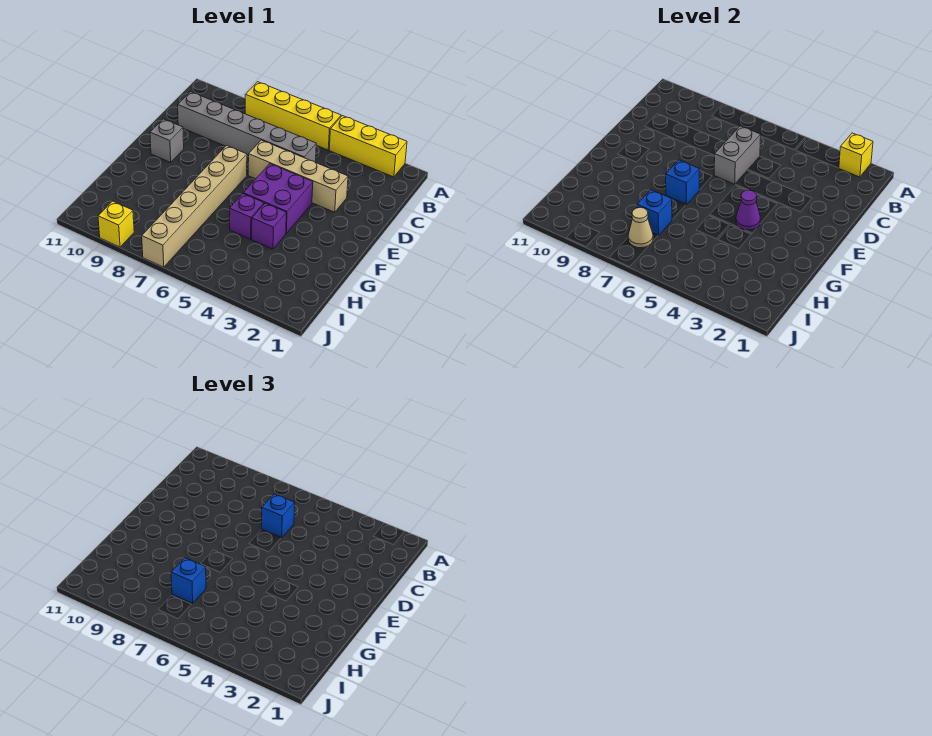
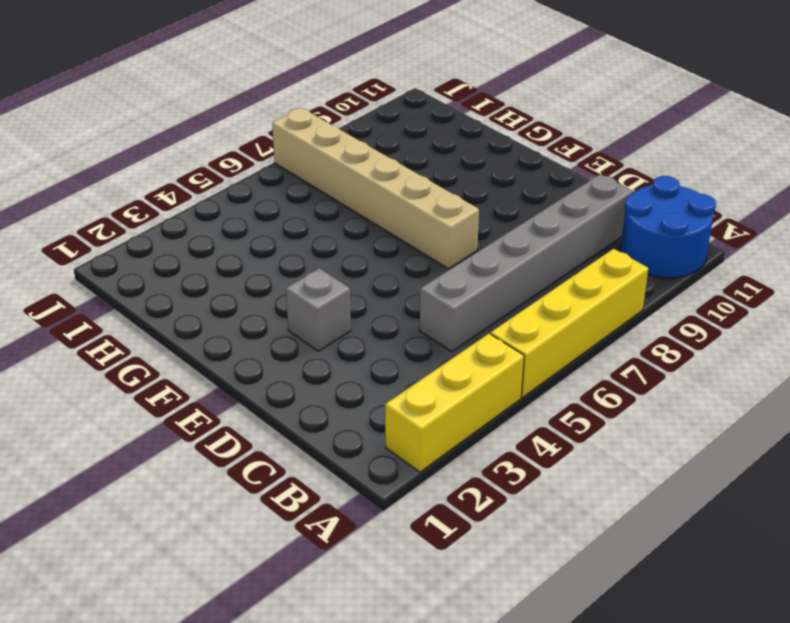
blue 2x2 round brick [621,176,716,278] -> none
grey 1x1 brick [286,268,351,351] -> grey 1x1 brick moved to [150,119,184,162]
none -> tan 1x4 brick [248,140,348,212]
none -> purple 2x2 brick [243,164,313,233]
none -> purple 1x1 brick [252,203,286,249]

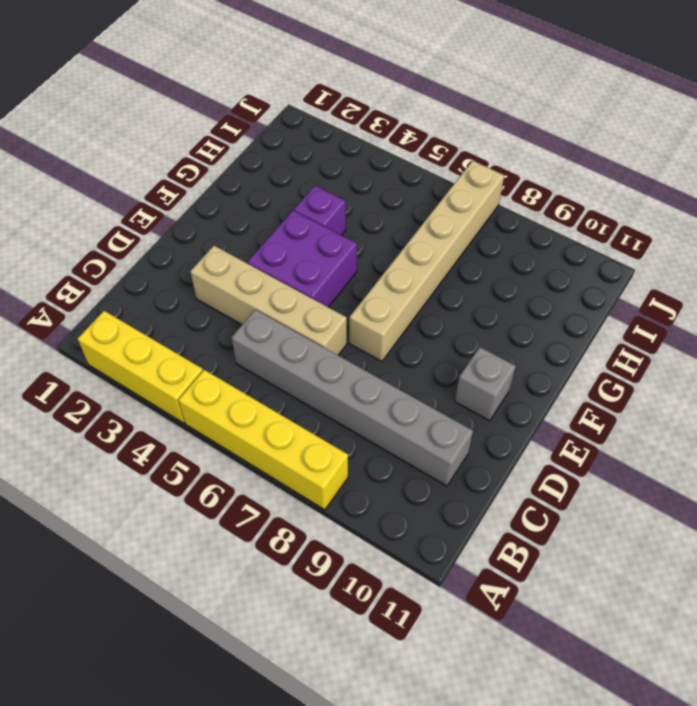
none -> purple 1x1 brick [230,194,264,239]
none -> yellow 1x1 brick [98,201,134,247]
none -> yellow 1x1 brick [839,133,873,177]

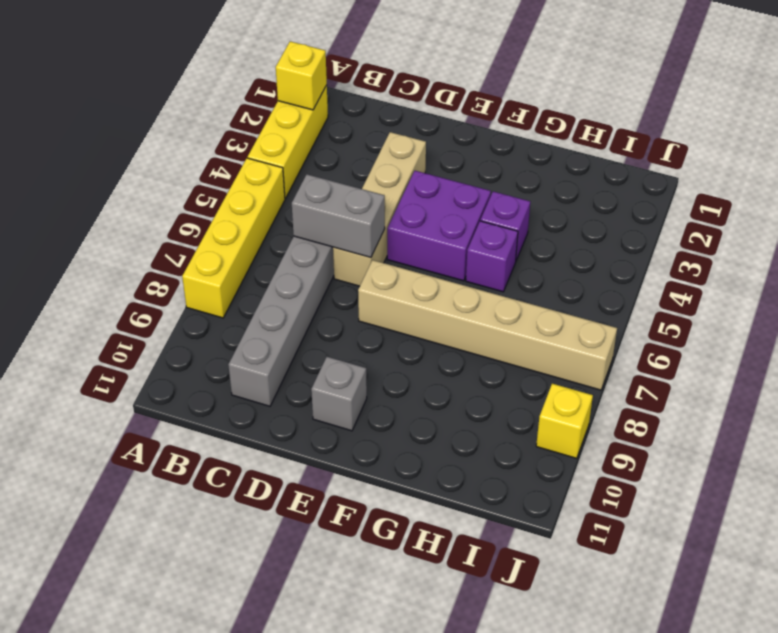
none -> purple 1x1 cone [736,190,760,230]
none -> blue 1x1 brick [666,160,699,205]
none -> blue 1x1 brick [637,190,672,235]

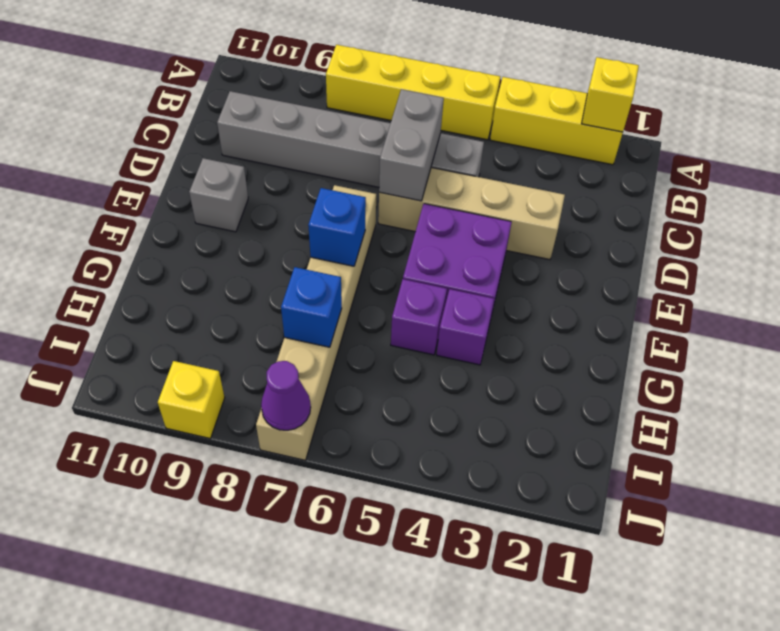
purple 1x1 cone [261,361,311,430] -> purple 1x1 cone moved to [736,190,760,230]
none -> tan 1x1 cone [628,207,653,248]
none -> blue 1x1 brick [261,494,295,538]
none -> blue 1x1 brick [171,558,206,603]

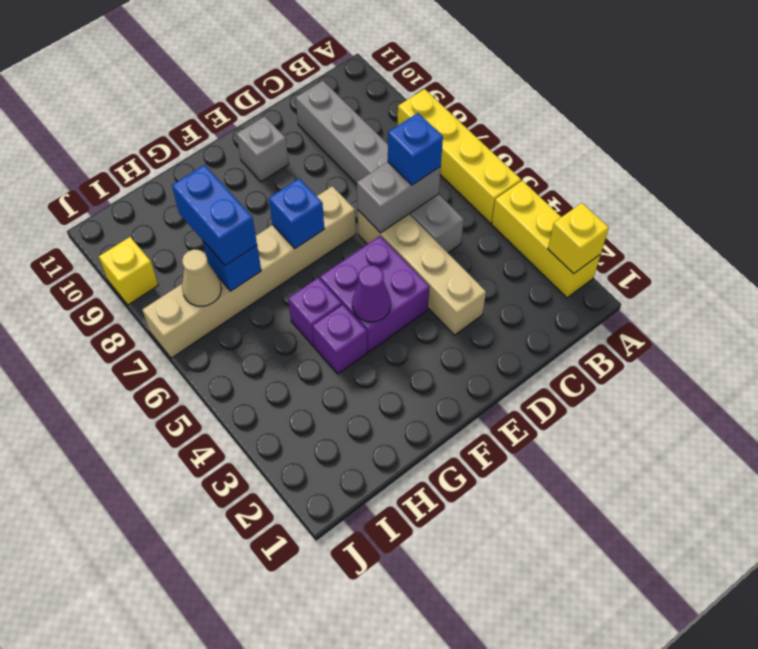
blue 1x2 brick [172,165,257,266] -> blue 1x1 brick [171,558,206,603]

